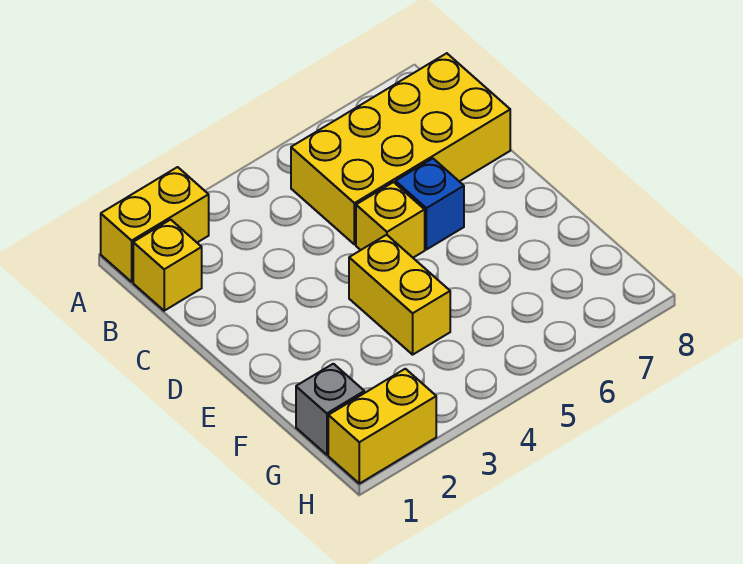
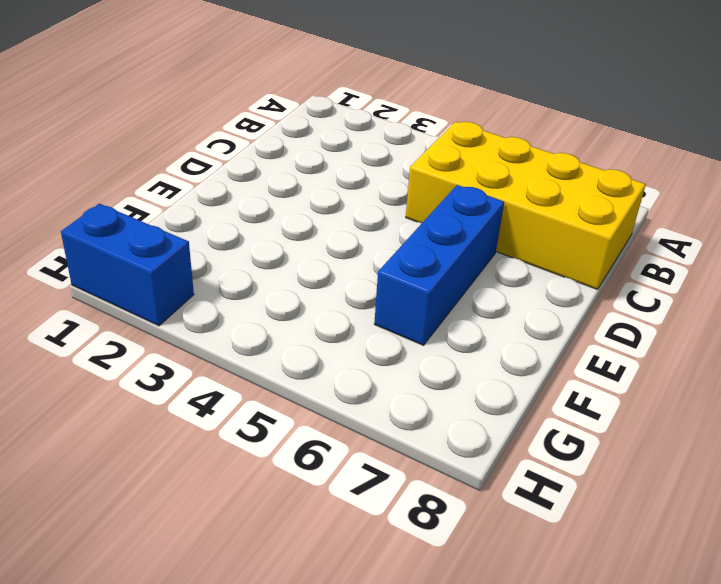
blue 1x3 brick [374,185,504,345] -> blue 1x1 brick [395,159,464,250]
blue 1x2 brick [61,204,194,326] -> yellow 1x2 brick [328,369,436,484]
none -> yellow 1x2 brick [101,167,209,282]
none -> yellow 1x1 brick [133,220,202,311]

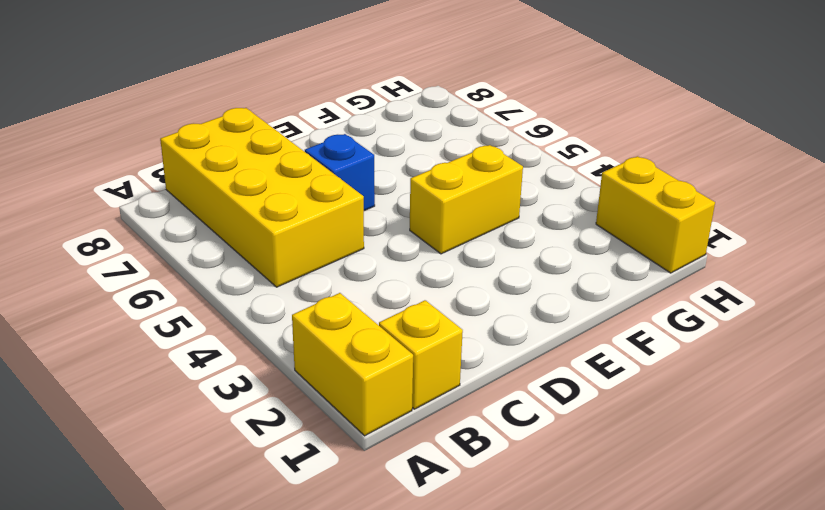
none -> yellow 1x1 brick [356,182,425,258]
none -> grey 1x1 brick [296,364,364,455]

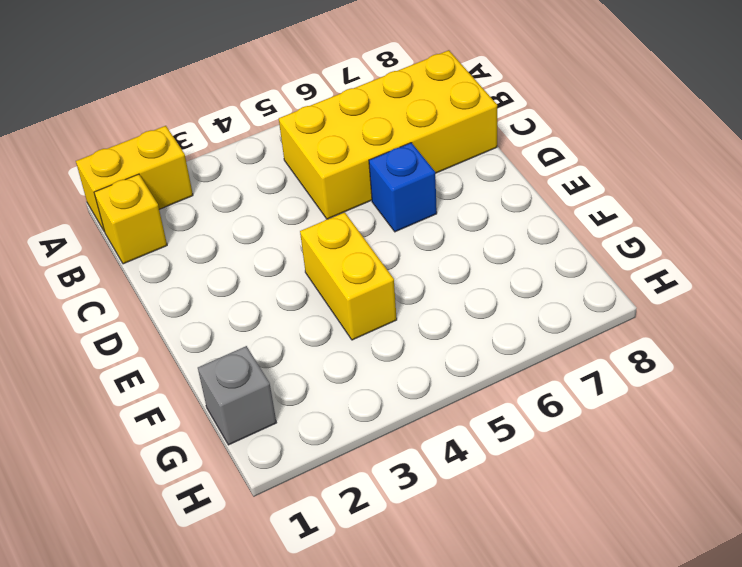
none -> yellow 1x1 brick [356,182,425,258]
none -> yellow 1x2 brick [328,369,436,484]

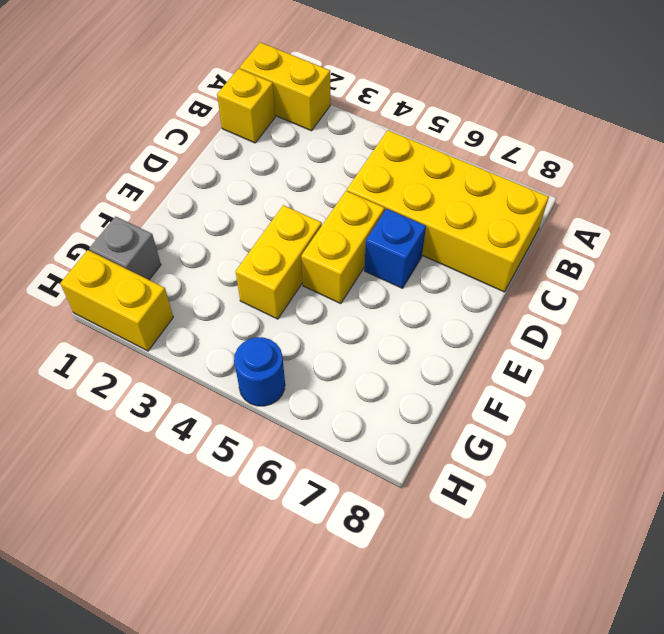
yellow 1x2 brick [301,191,384,303] -> yellow 1x1 brick [356,182,425,258]
blue 1x1 round brick [234,337,285,406] -> none

